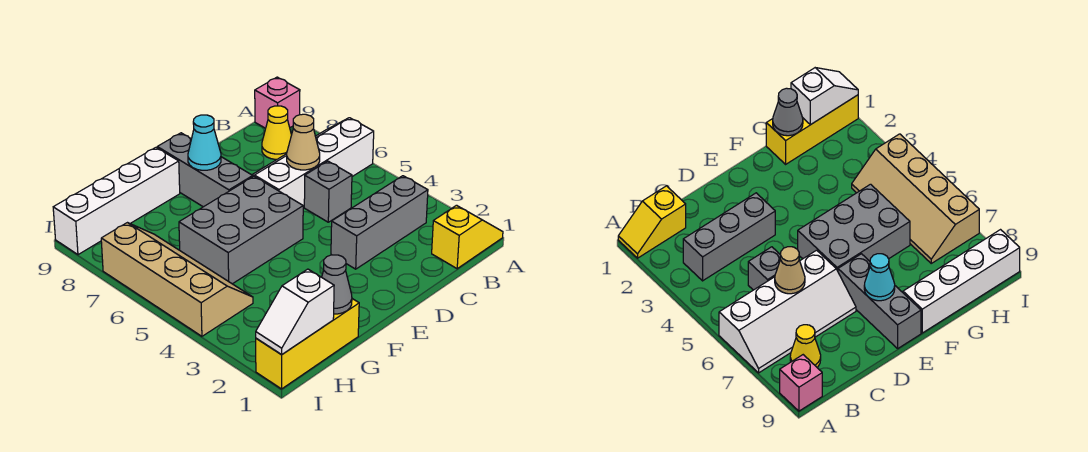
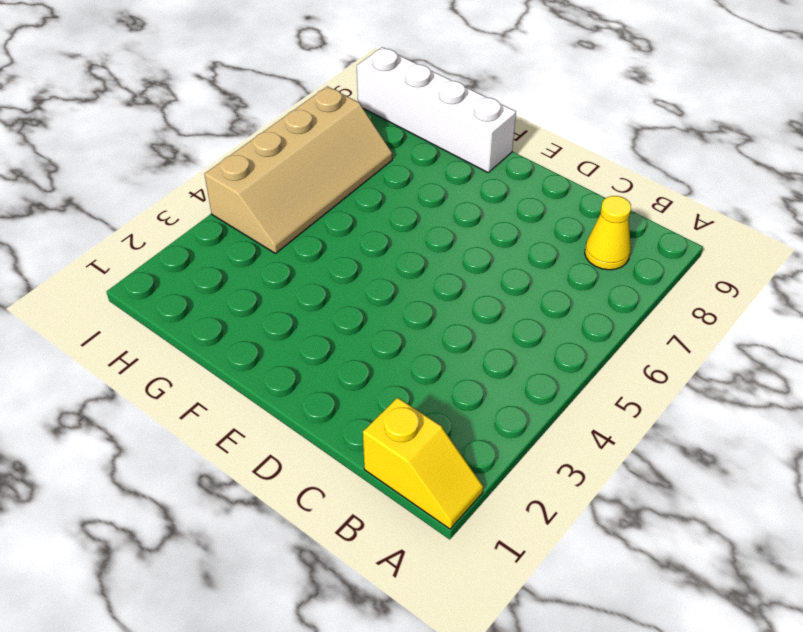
none -> white 2x4 slope [252,118,374,207]
none -> pink 1x1 brick [255,77,300,128]
none -> grey 1x3 brick [331,176,428,269]

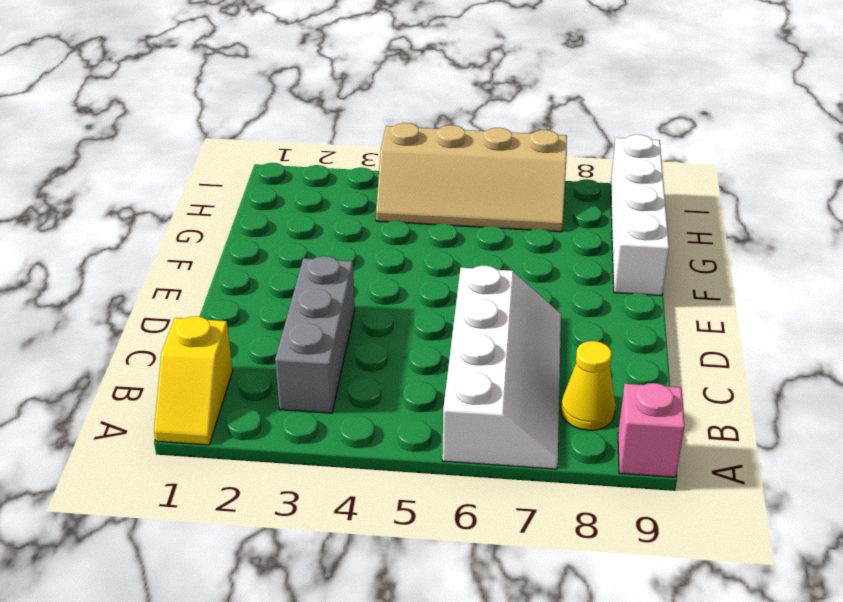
none -> grey 1x1 brick [304,161,352,222]
none -> grey 2x3 brick [179,176,303,284]
none -> grey 1x3 brick [157,133,253,207]

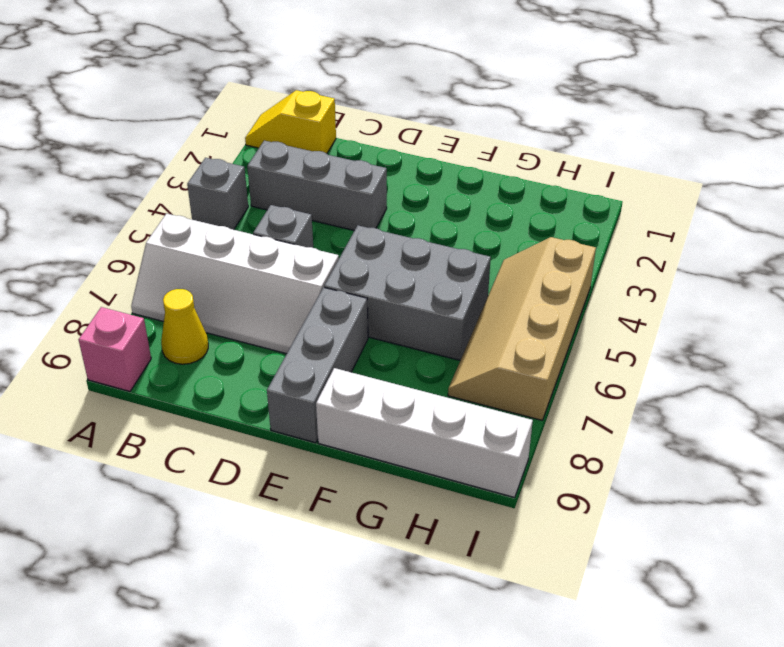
grey 1x1 brick [187,158,248,230] -> none
none -> yellow 1x3 brick [256,299,359,389]
none -> tan 1x1 cone [287,114,320,170]
none -> cyan 1x1 cone [188,115,221,170]

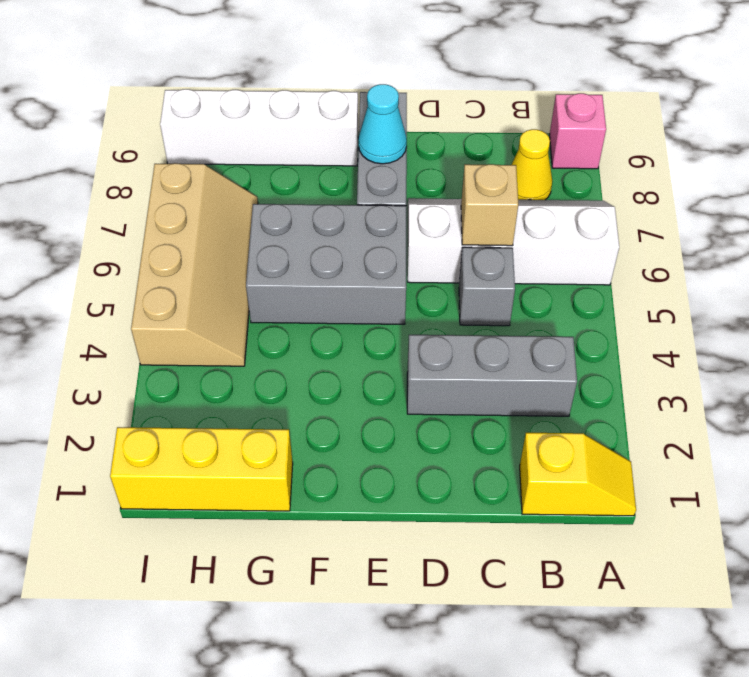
tan 1x1 brick [461,164,518,246] -> tan 1x1 cone [287,114,320,170]
none -> grey 1x1 cone [322,255,352,314]
none -> white 1x2 slope [256,269,334,355]

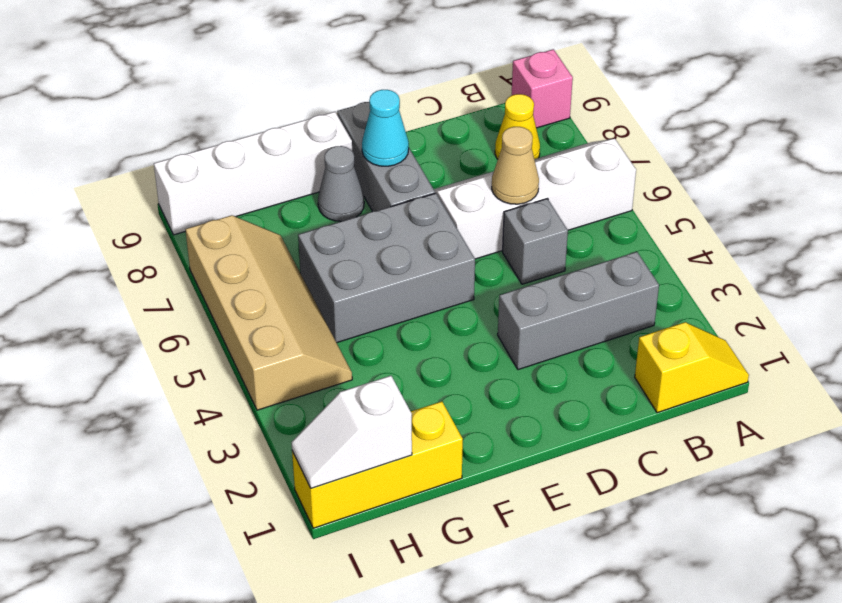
grey 1x1 cone [318,146,364,221] -> grey 1x1 cone moved to [322,255,352,314]

